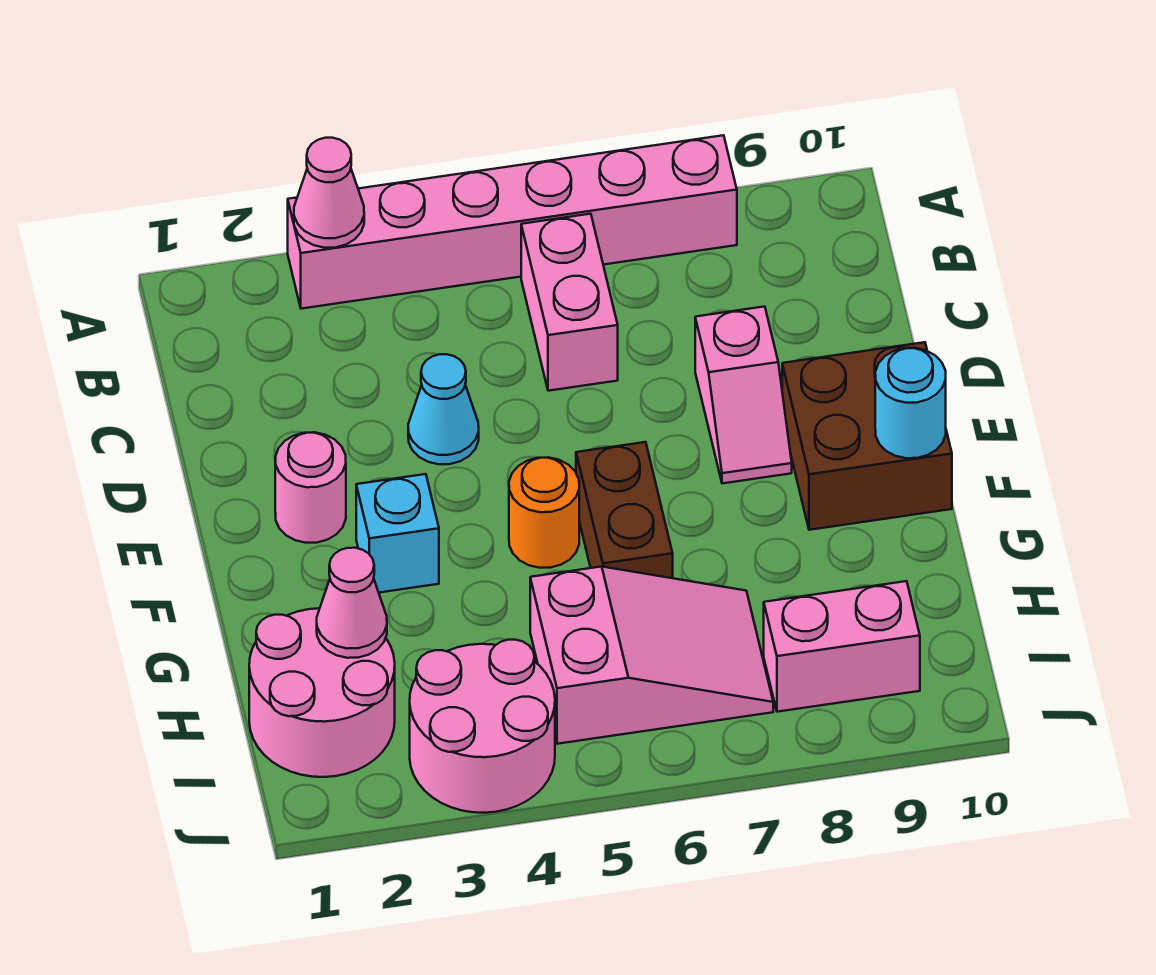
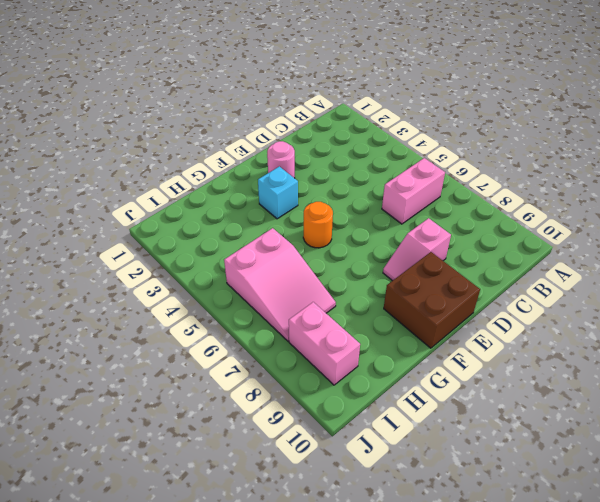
none -> pink 1x6 brick [288,135,737,309]
none -> cyan 1x1 cone [408,354,479,464]
none -> brown 1x2 brick [576,442,673,578]

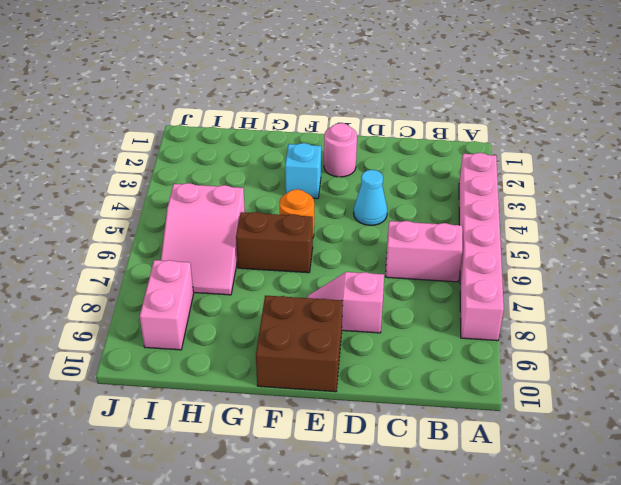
none -> pink 2x2 round brick [249,608,395,777]
none -> pink 2x2 round brick [410,640,555,813]
none -> pink 1x1 cone [294,138,364,248]

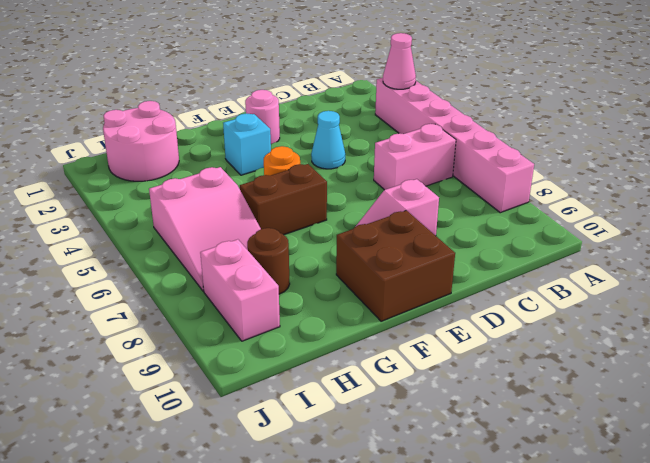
brown 1x1 round brick [247,228,290,294] -> none
none -> pink 2x2 round brick [410,640,555,813]
none -> cyan 1x1 round brick [875,348,946,458]
none -> pink 1x1 cone [317,548,387,658]

